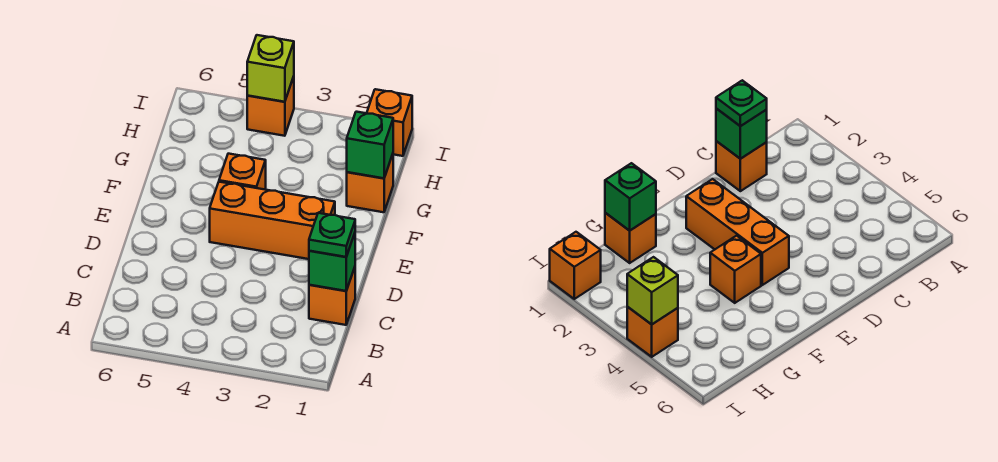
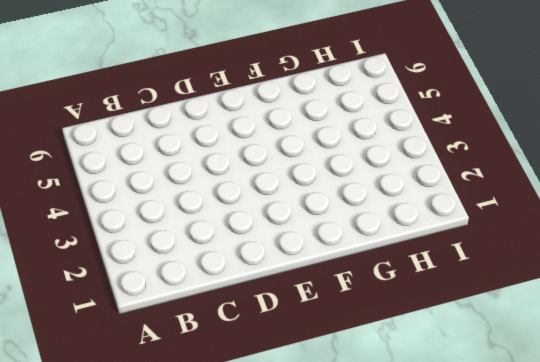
none -> orange 1x1 brick [309,267,355,325]
none -> orange 1x3 brick [210,182,335,259]

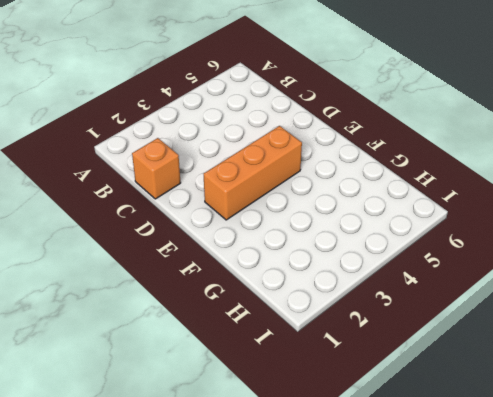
none -> orange 1x1 brick [219,154,266,190]
none -> orange 1x1 brick [347,154,393,212]

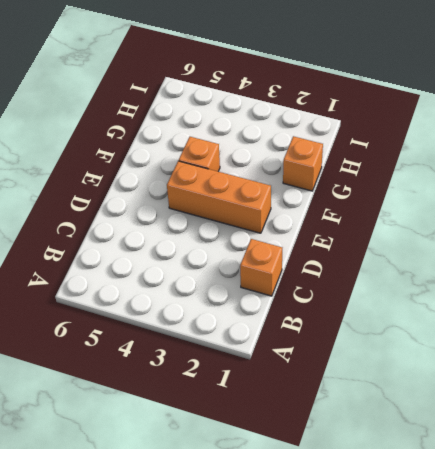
none -> orange 1x1 brick [367,89,412,156]
none -> orange 1x1 brick [247,76,294,136]

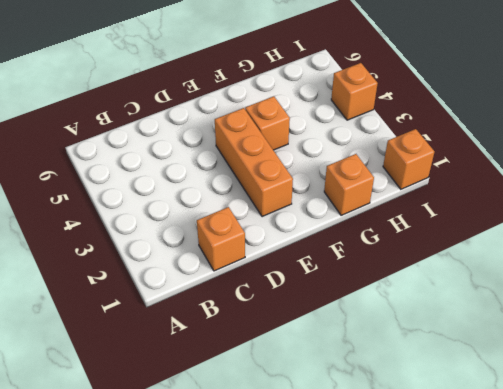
none -> green 1x1 brick [309,233,355,291]
none -> green 1x1 brick [347,112,393,178]

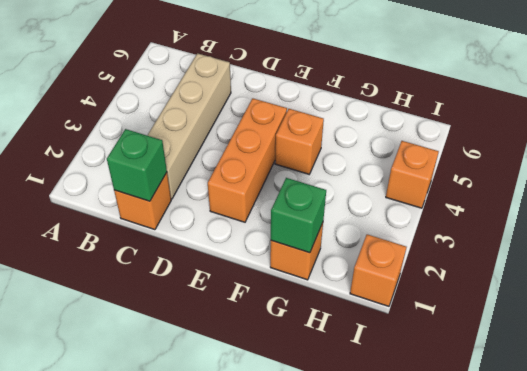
tan 1x4 brick [147,53,231,199] -> none
none -> lime 1x1 brick [247,35,294,102]
none -> green 1x1 plate [309,213,355,257]

